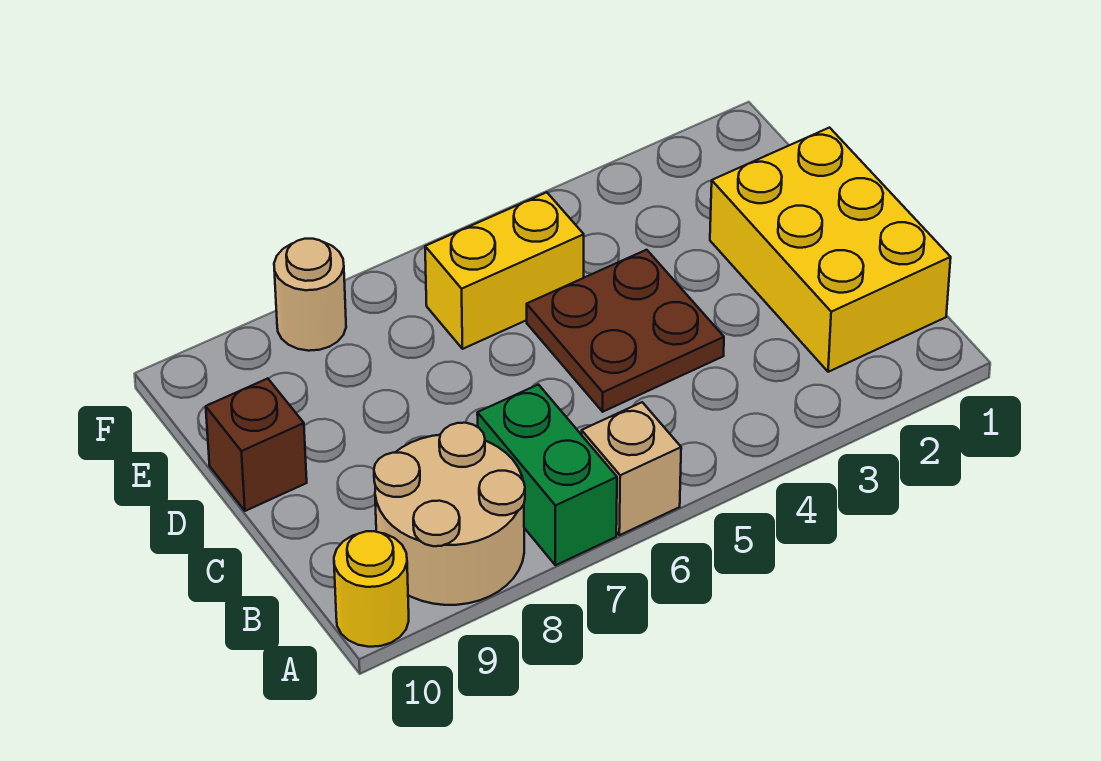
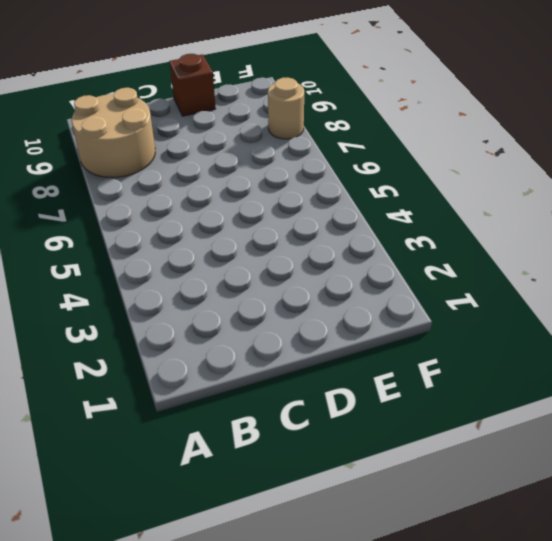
none -> tan 1x1 brick [582,402,681,535]
none -> green 1x2 brick [477,385,617,565]

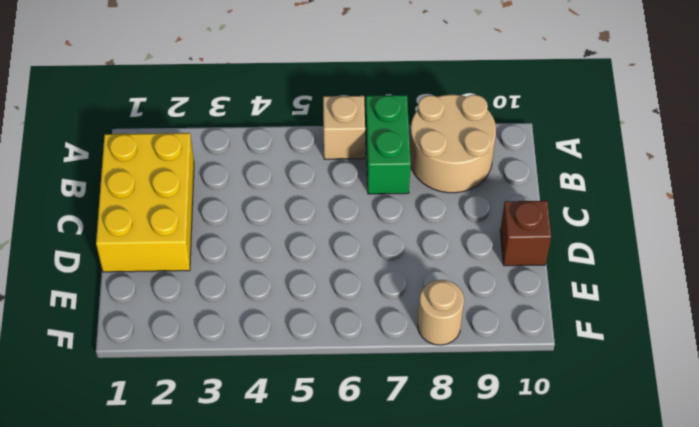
none -> yellow 1x1 round brick [334,531,409,647]
none -> brown 2x2 plate [527,250,724,412]

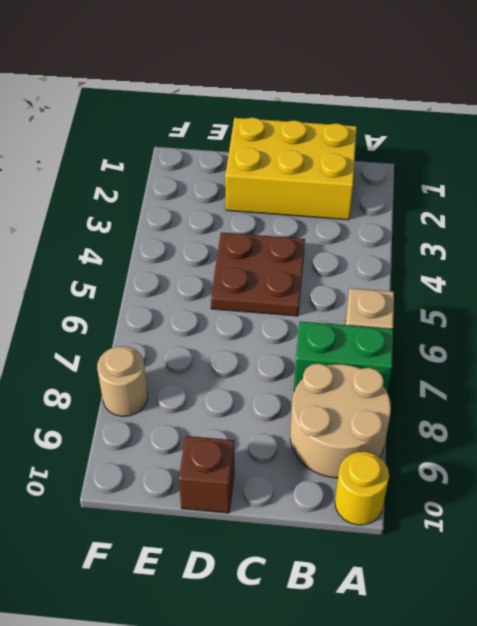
none -> yellow 1x2 brick [425,192,584,349]

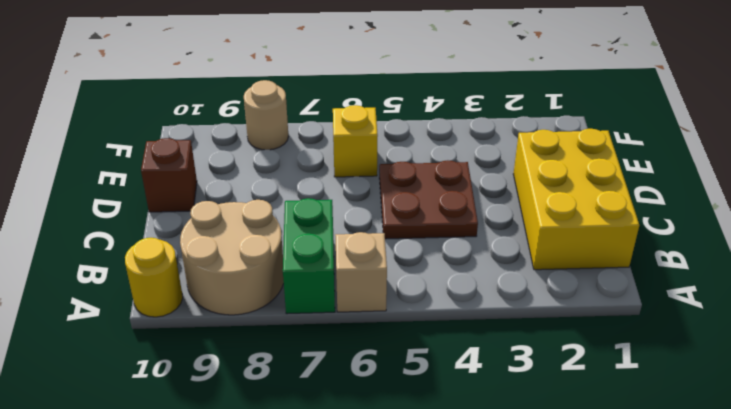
yellow 1x1 brick [333,105,378,177] -> yellow 1x2 brick [425,192,584,349]

